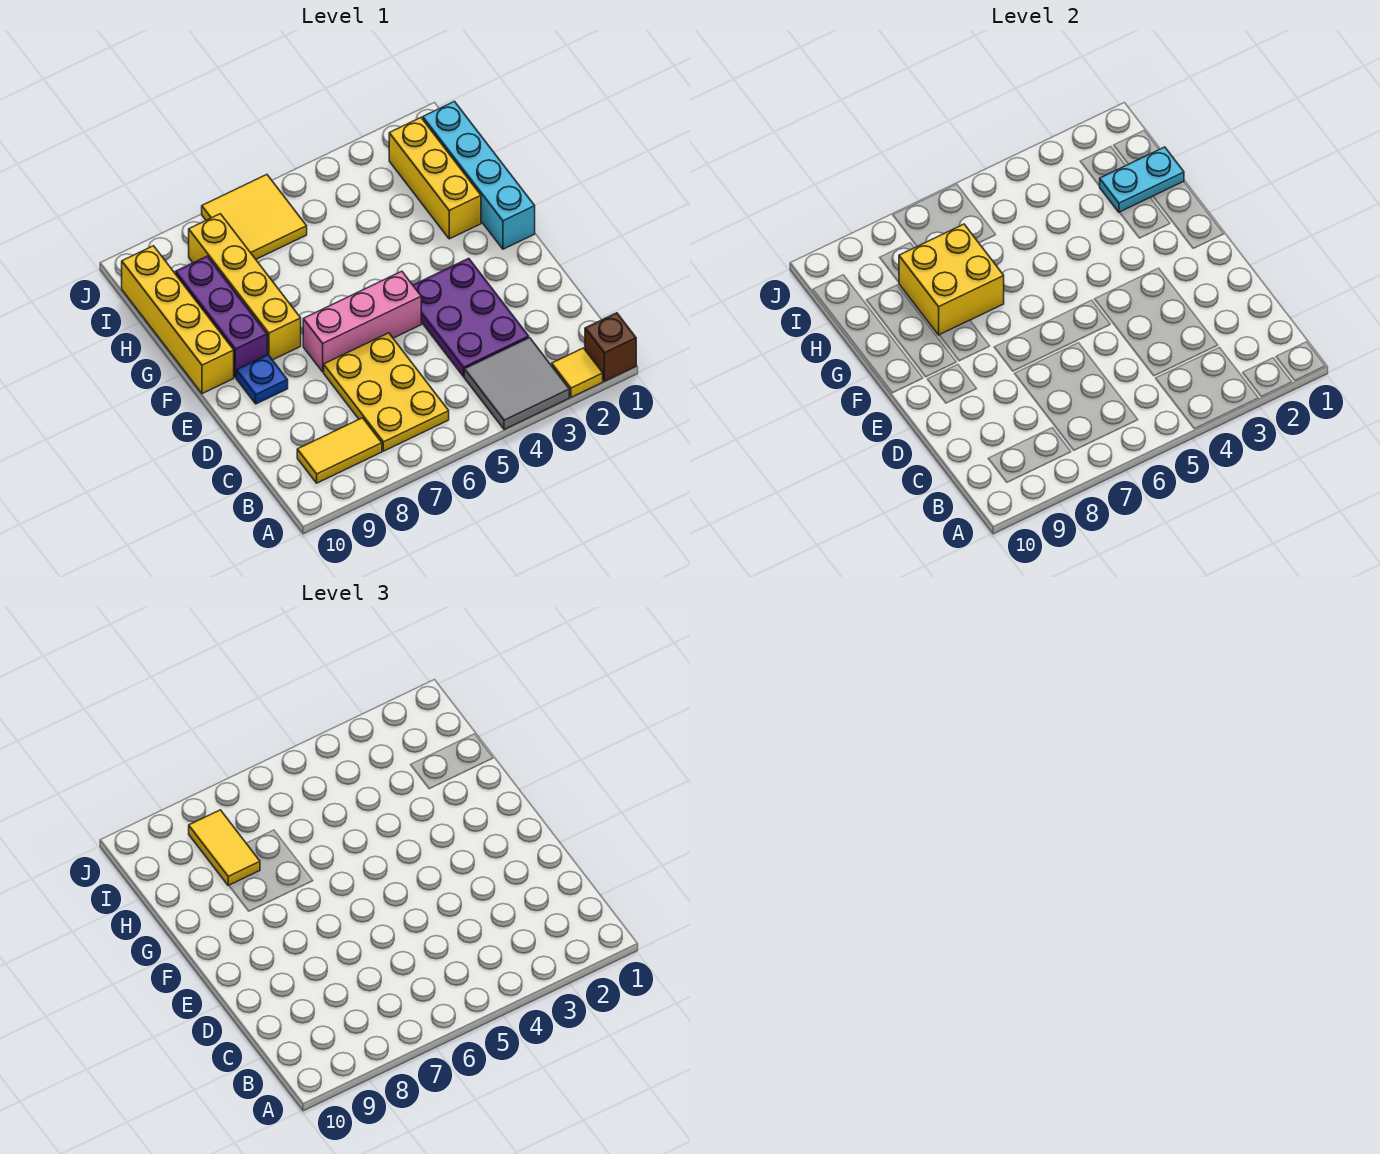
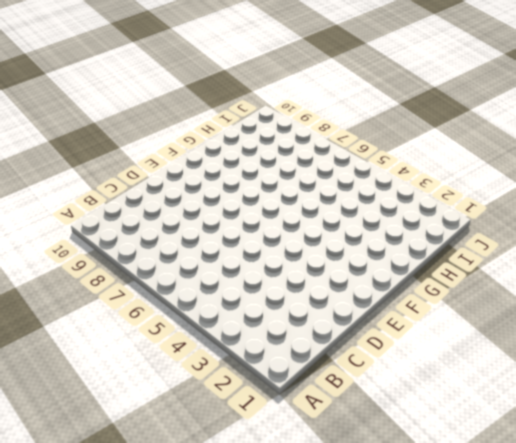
none -> brown 1x1 brick [585,313,636,381]
none -> yellow 1x1 tile [552,348,603,397]
none -> grey 2x2 tile [464,338,569,430]

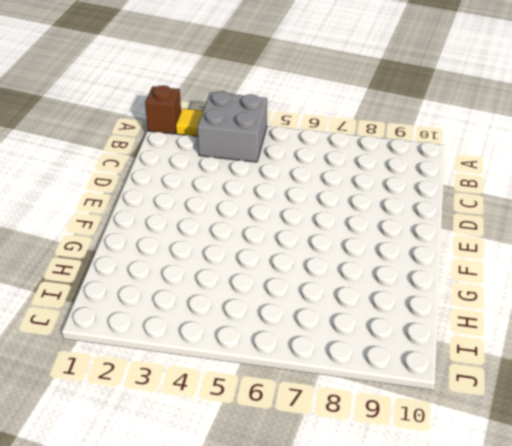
grey 2x2 brick [197,91,267,162] -> grey 2x2 tile [464,338,569,430]
none -> yellow 2x3 plate [324,333,449,451]
none -> yellow 1x2 tile [297,418,382,483]
none -> purple 2x3 plate [413,258,529,377]

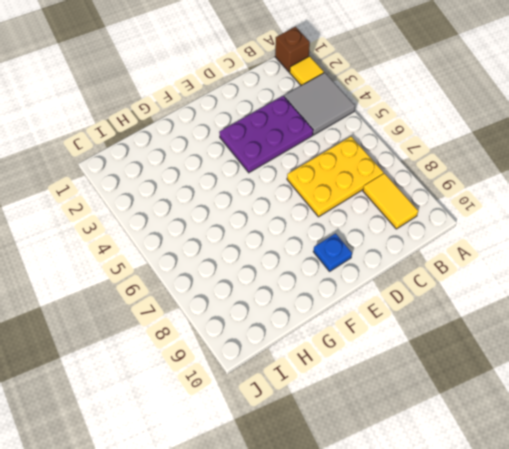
none -> pink 1x3 brick [303,271,421,372]
none -> cyan 1x4 brick [423,102,535,249]
none -> yellow 1x4 brick [189,214,301,360]

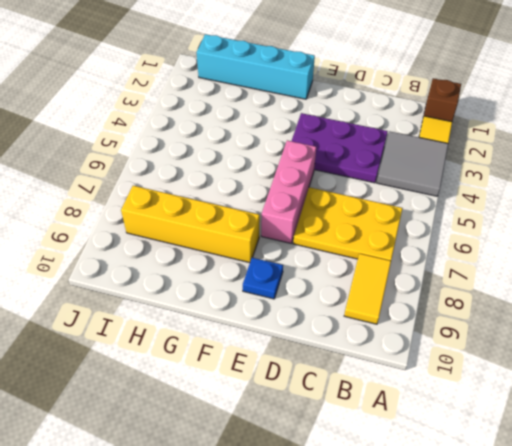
none -> purple 1x3 brick [175,256,267,378]
none -> yellow 1x4 brick [122,246,234,394]
none -> yellow 1x3 brick [389,118,481,239]

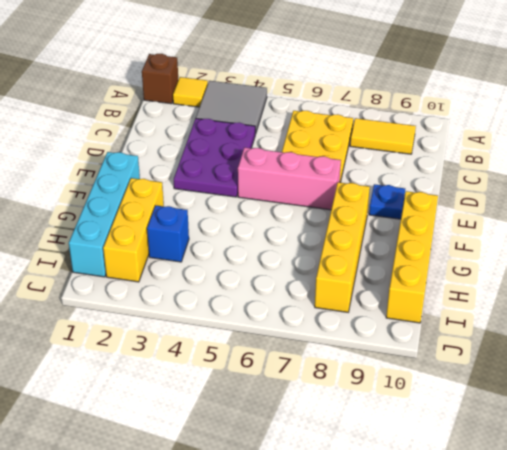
blue 1x1 brick [147,206,189,262] -> none
none -> purple 1x3 brick [175,256,267,378]
none -> yellow 2x2 tile [202,175,307,259]
none -> yellow 2x2 brick [899,224,1004,335]

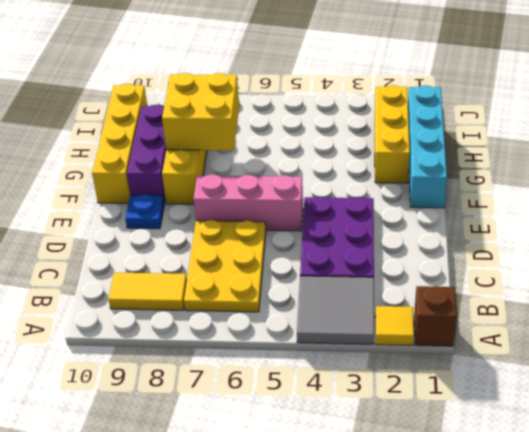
none -> yellow 2x2 tile [202,175,307,259]
none -> cyan 1x2 plate [1100,147,1184,212]
none -> yellow 1x2 tile [189,810,260,886]

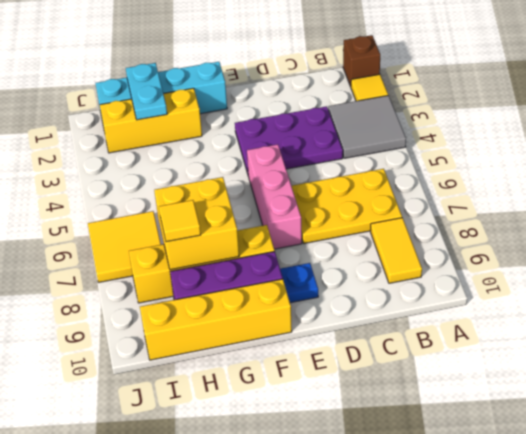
yellow 1x1 tile [159,200,201,242] -> yellow 1x2 tile [189,810,260,886]

